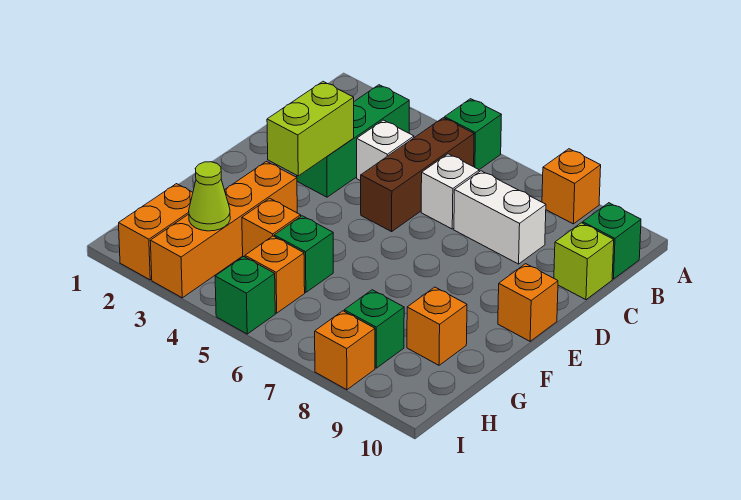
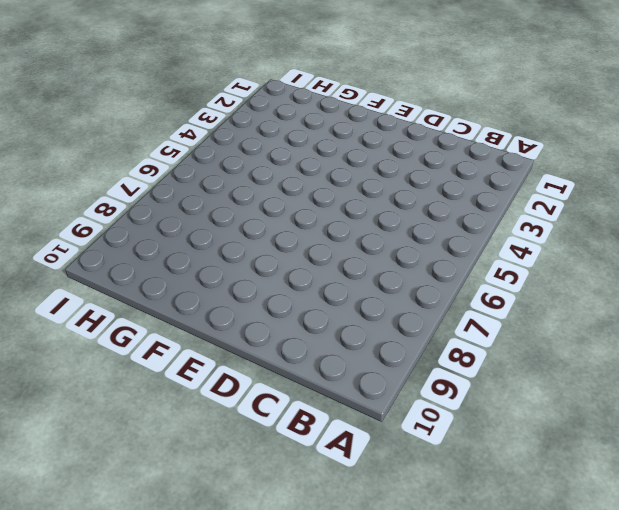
none -> green 1x1 brick [445,99,501,170]
none -> orange 1x1 brick [542,149,601,224]
none -> green 1x3 brick [297,85,409,197]

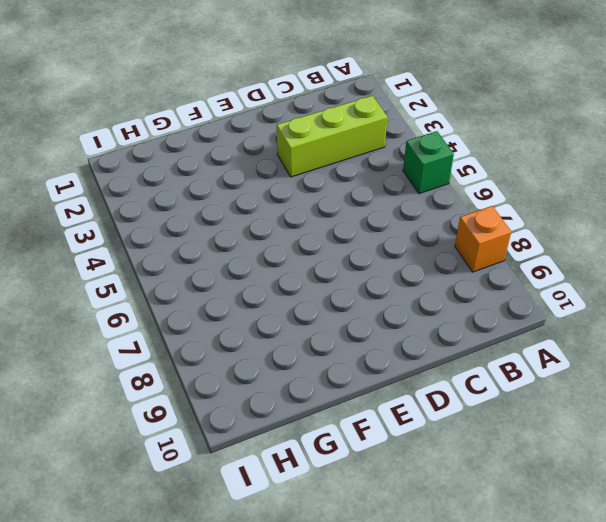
lime 1x3 brick [277,96,387,177] -> green 1x3 brick [297,85,409,197]
none -> brown 1x3 brick [361,118,474,232]
none -> green 1x1 brick [583,203,641,279]
none -> white 1x1 brick [357,120,414,181]

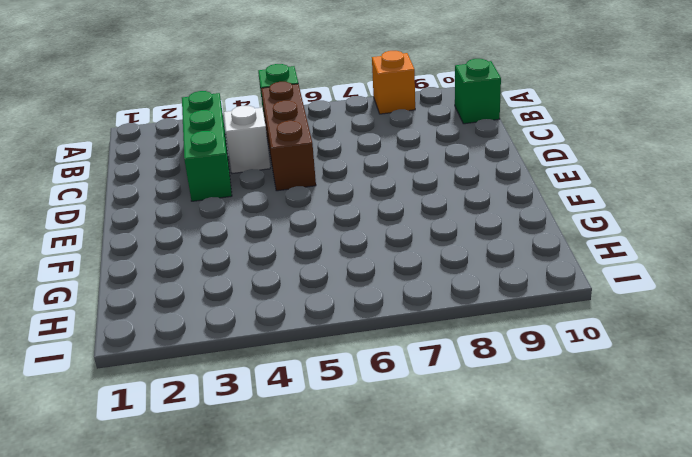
none -> white 1x1 brick [421,154,479,229]
none -> white 1x2 brick [454,171,546,264]
none -> lime 1x1 brick [554,223,614,300]

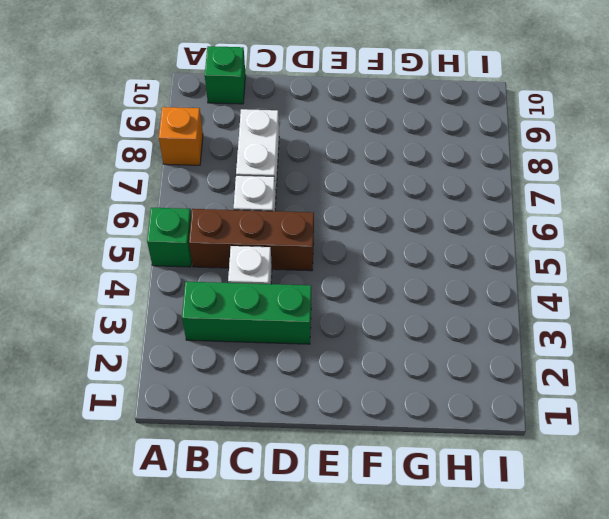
none -> lime 1x1 brick [554,223,614,300]
none -> orange 1x1 brick [498,264,558,341]
none -> orange 1x4 brick [150,161,297,298]

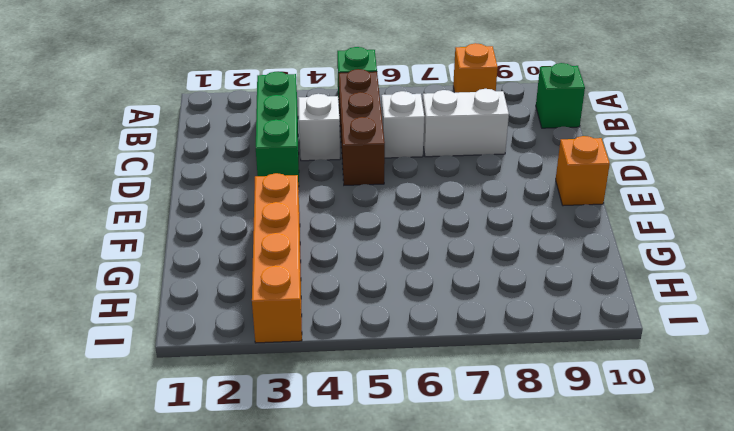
none -> lime 1x1 brick [554,223,614,300]
none -> orange 1x1 brick [242,198,301,257]
none -> green 1x1 brick [274,216,333,292]

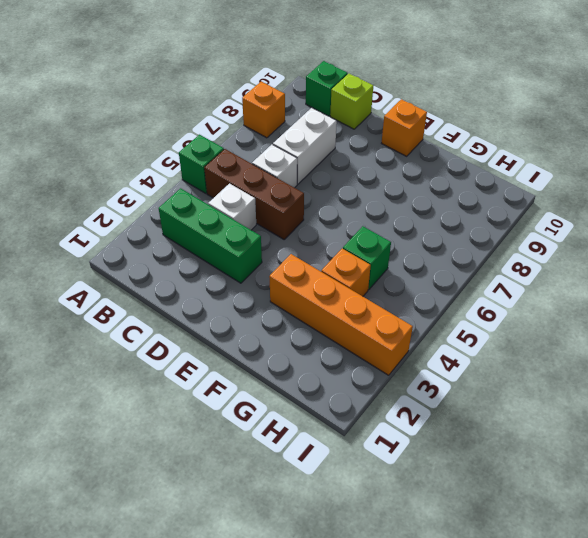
none -> orange 1x1 brick [407,287,467,365]
none -> orange 1x2 brick [119,184,193,280]
none -> orange 1x1 brick [245,236,305,313]

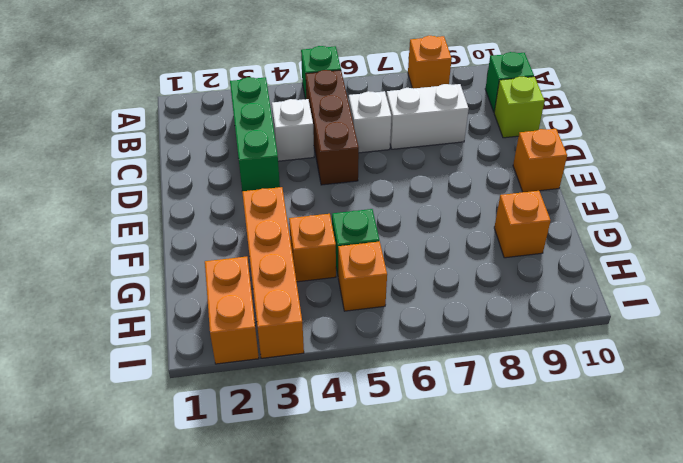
none -> green 1x1 brick [344,290,404,368]
none -> green 1x1 brick [215,257,275,334]
none -> orange 1x1 brick [315,311,375,390]

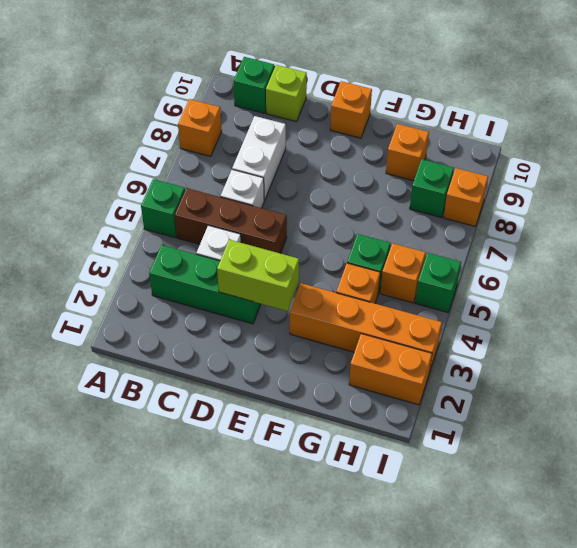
none -> lime 1x1 cone [189,162,230,231]

